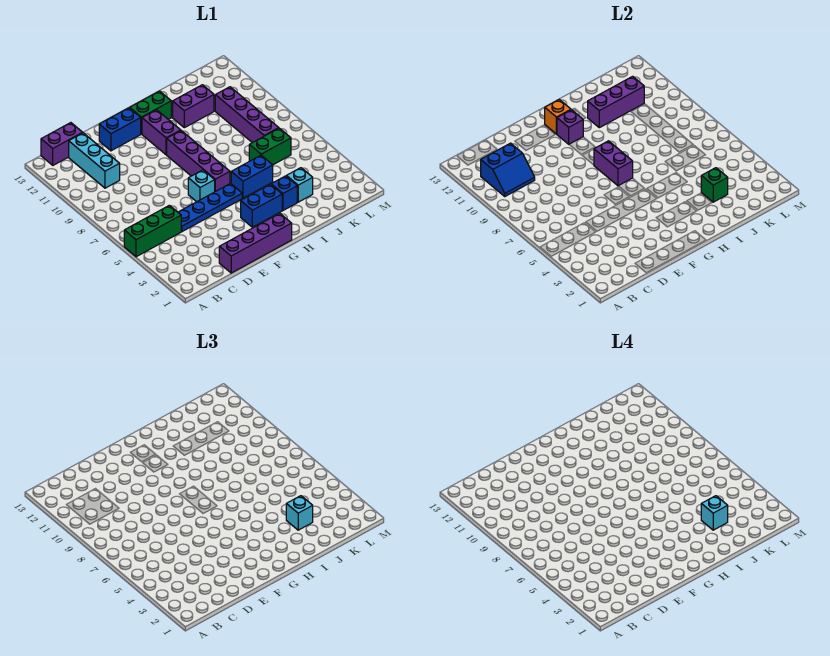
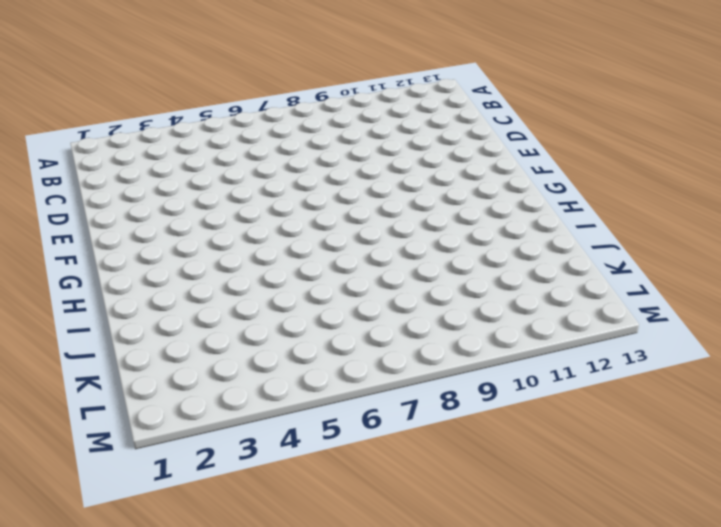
none -> green 1x3 brick [124,205,181,257]
none -> purple 1x2 brick [41,123,83,165]
none -> cyan 1x3 brick [69,133,120,188]

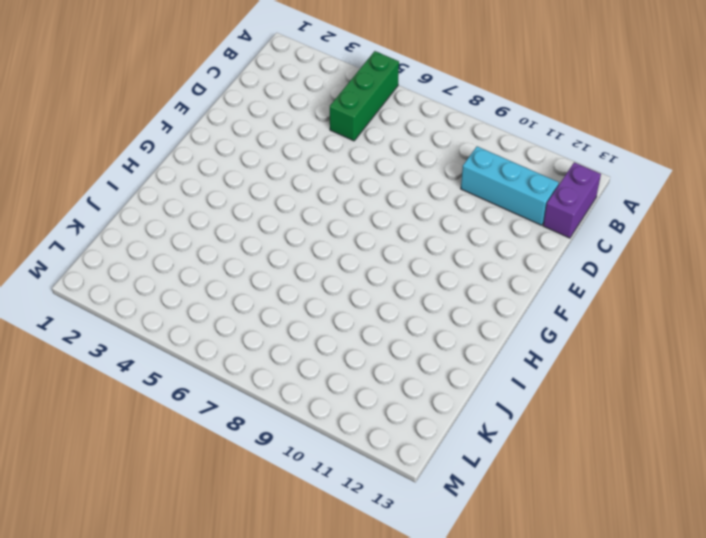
none -> purple 1x4 brick [219,213,292,273]
none -> blue 1x4 plate [178,184,242,232]
none -> blue 1x2 brick [99,108,141,151]

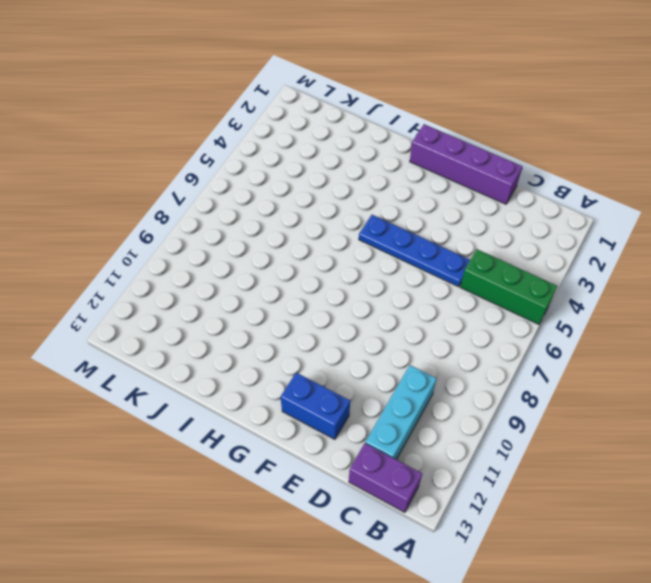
none -> cyan 1x1 brick [188,170,215,202]
none -> blue 1x2 brick [241,184,282,227]
none -> purple 1x4 brick [167,131,230,191]

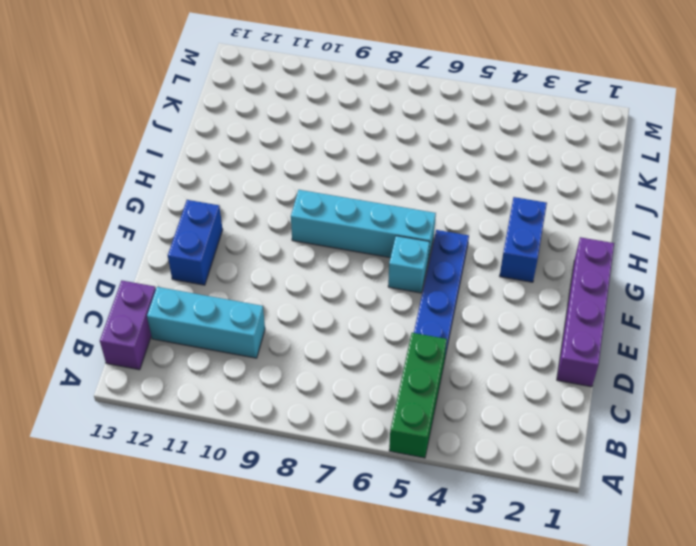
cyan 1x4 brick [291,190,436,261] -> purple 1x4 brick [167,131,230,191]
none -> purple 1x2 brick [142,110,181,155]
none -> green 1x2 brick [130,91,171,134]
none -> blue 1x2 brick [231,155,273,198]

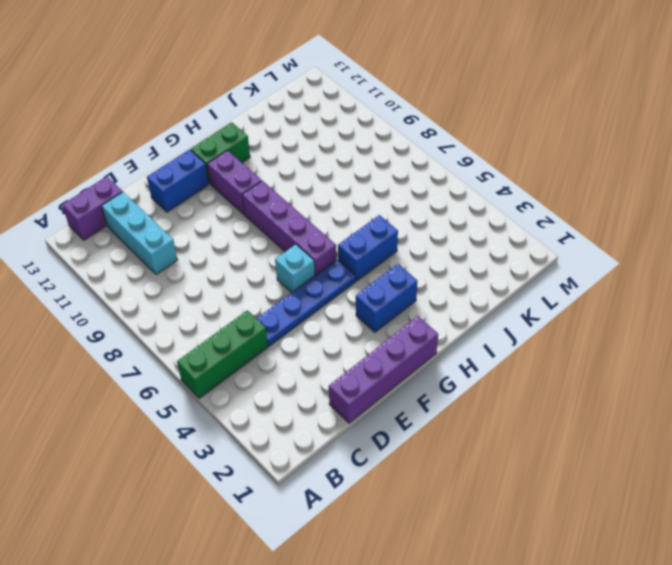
none -> blue 1x1 brick [271,176,297,210]
none -> purple 1x2 brick [173,85,214,128]
none -> cyan 1x1 brick [287,168,313,202]

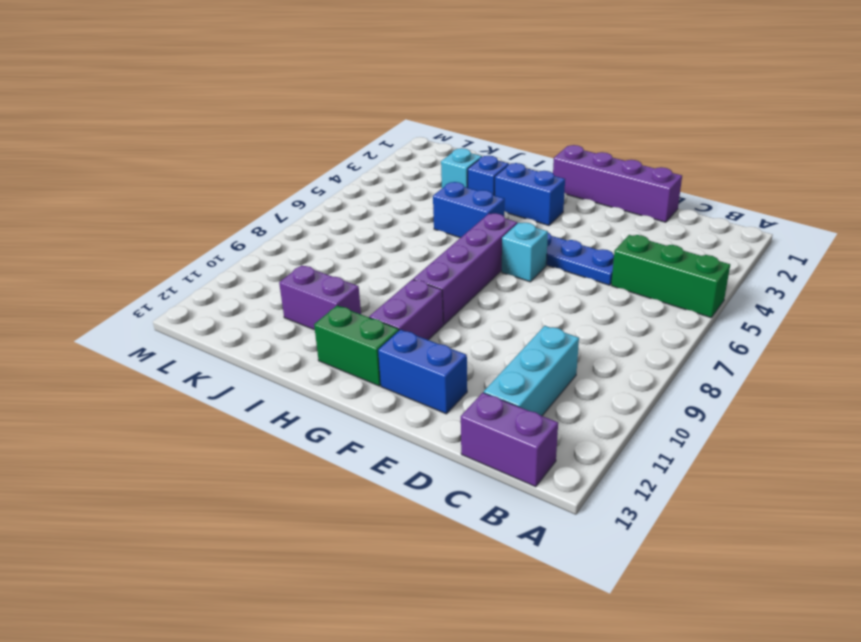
none -> green 1x2 brick [249,128,291,165]
none -> purple 1x4 brick [215,87,278,143]
none -> blue 2x2 slope [481,143,535,196]

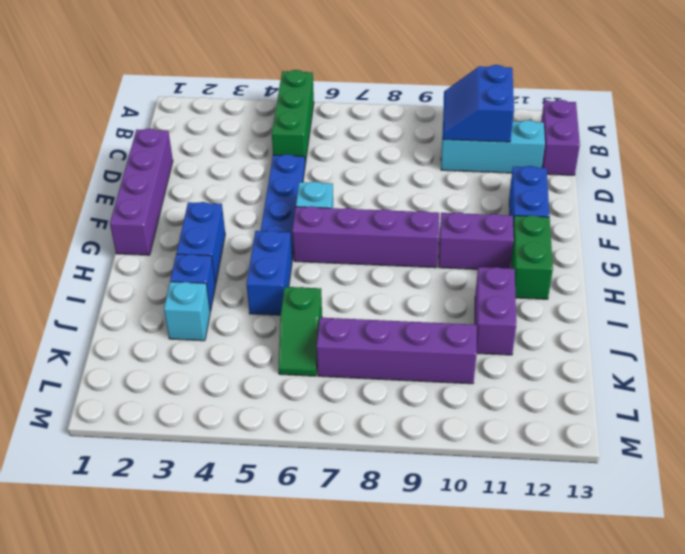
green 1x2 slope [278,287,322,376] -> green 1x2 brick [249,128,291,165]
none -> purple 1x2 brick [594,141,633,186]
none -> purple 1x1 brick [557,110,583,144]
none -> orange 1x1 brick [545,100,571,134]

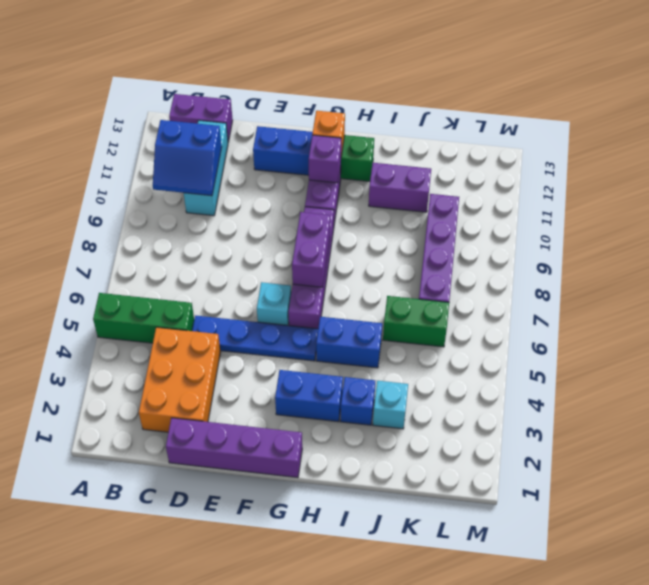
orange 2x3 brick [139,327,220,432] -> none
none -> purple 1x3 brick [588,76,644,128]
none -> green 1x1 brick [701,168,728,202]
none -> cyan 1x1 brick [286,496,313,530]

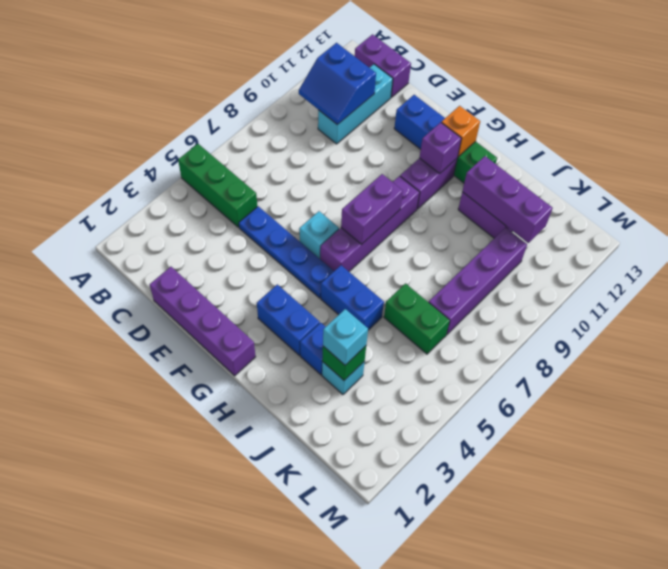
none -> cyan 1x1 brick [701,496,728,530]

